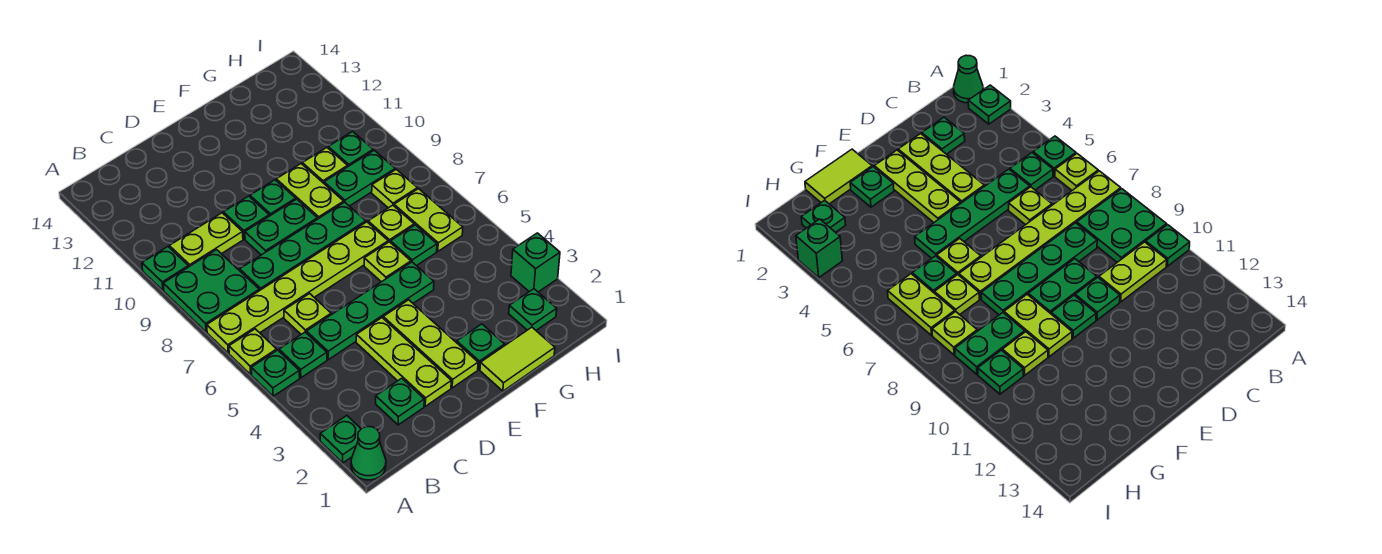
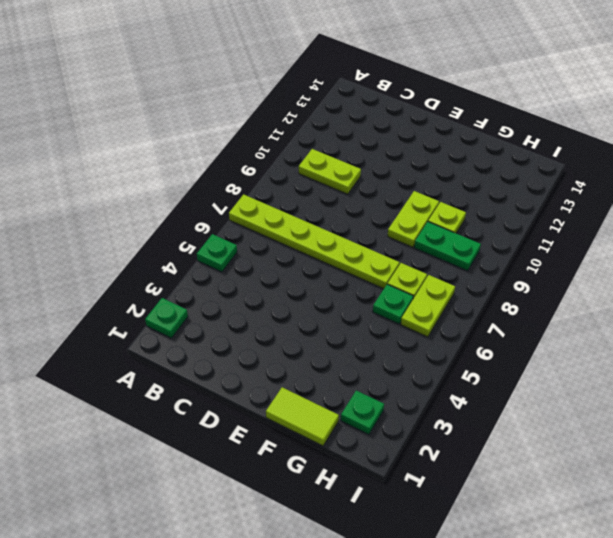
none -> green 1x1 cone [351,427,386,480]
none -> lime 1x1 plate [229,329,277,374]
none -> green 2x2 plate [163,250,259,332]
none -> green 1x1 plate [142,247,188,290]

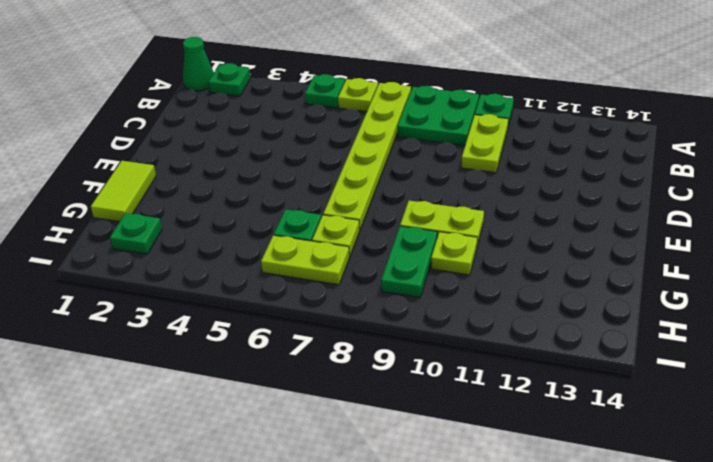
none -> green 1x1 plate [279,332,327,378]
none -> green 1x1 plate [376,378,424,425]
none -> green 1x4 plate [306,262,434,360]
none -> lime 1x1 plate [284,294,331,334]

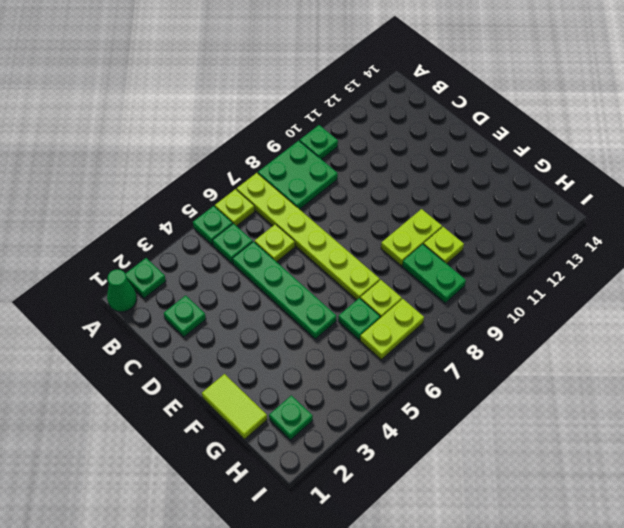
none -> lime 1x2 plate [169,213,243,267]
none -> green 1x4 plate [240,202,366,291]
none -> lime 1x3 plate [356,318,451,406]
none -> green 1x2 plate [245,199,318,255]

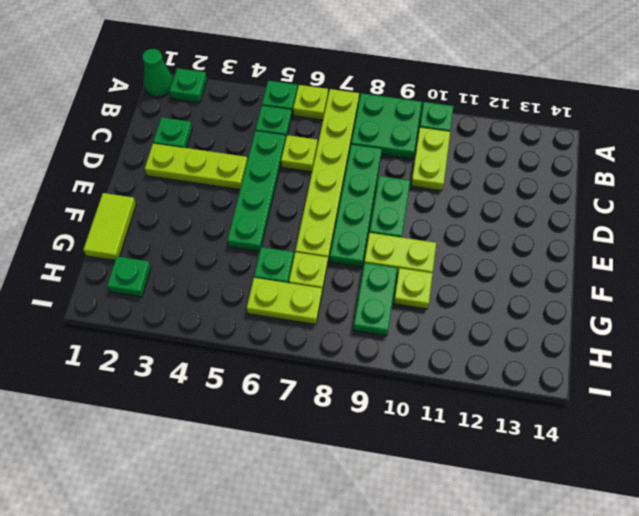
none -> green 1x1 plate [223,196,269,239]
none -> lime 1x3 plate [383,300,478,388]
none -> green 1x1 plate [250,180,296,216]
none -> green 1x1 plate [457,324,505,369]

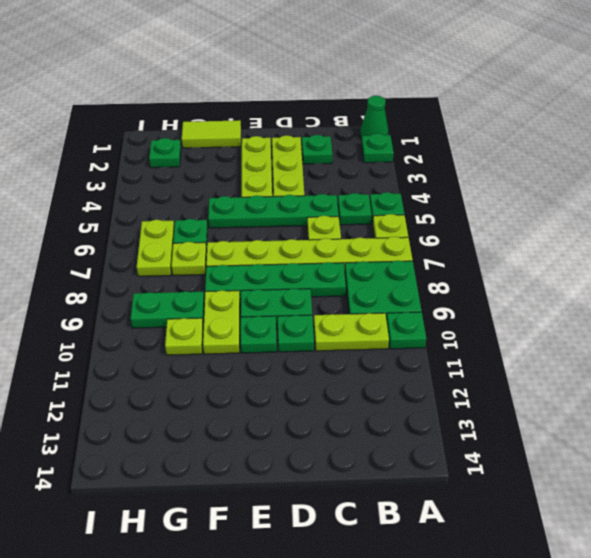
none -> green 1x1 plate [457,324,505,369]
none -> lime 1x1 plate [364,242,411,282]
none -> lime 1x1 plate [372,169,417,208]
none -> green 1x1 plate [328,132,373,166]

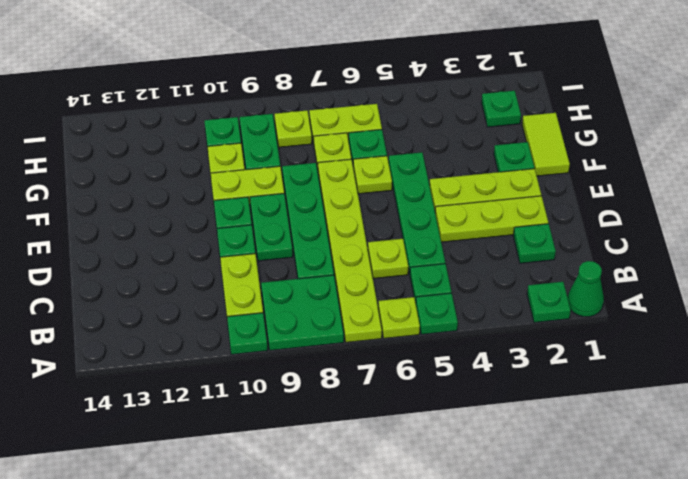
none -> green 1x1 brick [511,233,560,292]

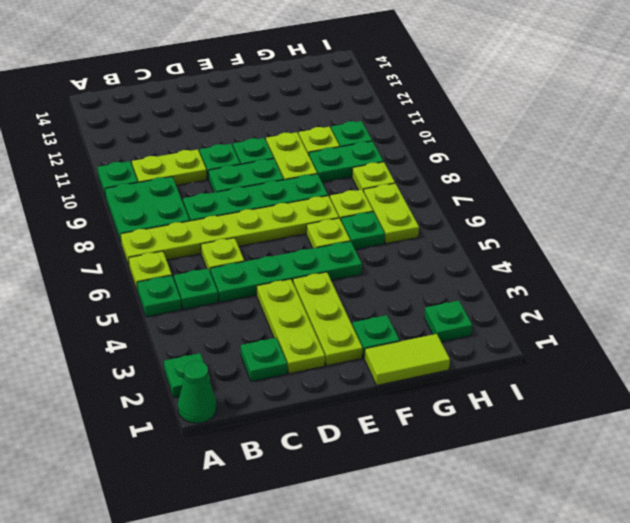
none -> green 1x1 brick [511,233,560,292]

